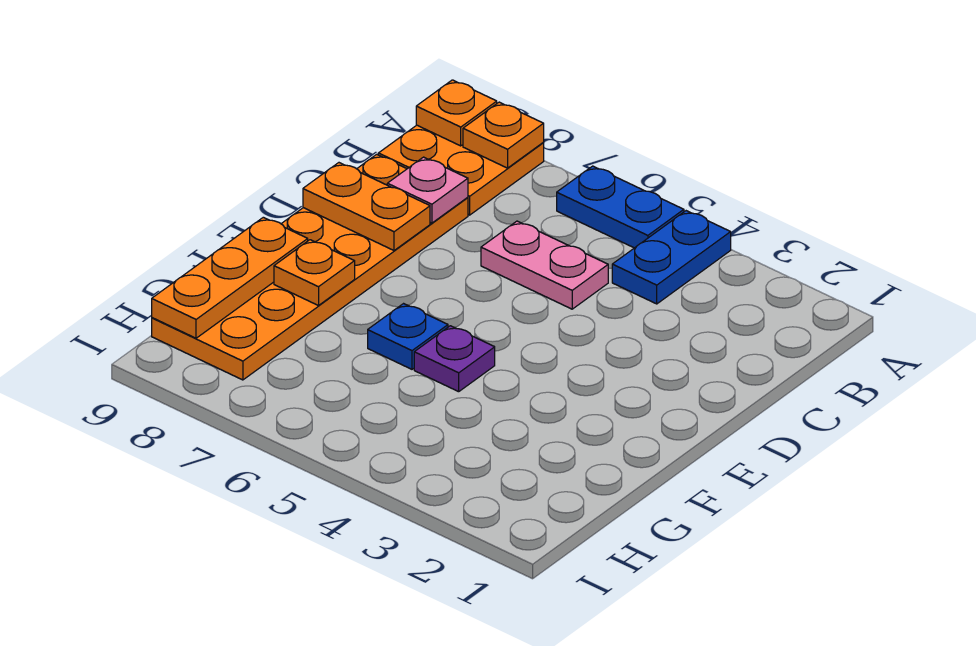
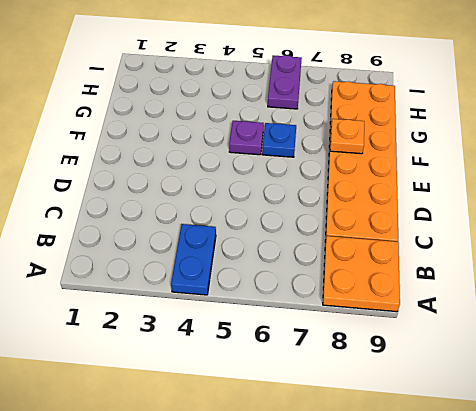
purple 1x2 plate [268,55,302,109] -> none
none -> blue 1x2 plate [557,166,684,248]
none -> pink 1x2 plate [481,221,608,309]
none -> orange 1x1 plate [463,102,544,168]

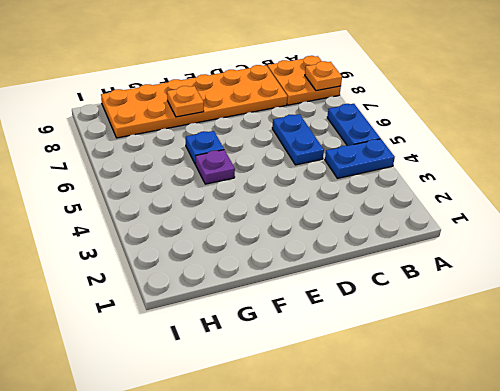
blue 1x2 plate [272,114,324,165] -> pink 1x2 plate [481,221,608,309]
none -> orange 1x1 plate [416,80,497,146]
none -> pink 1x1 plate [387,157,468,223]
none -> orange 1x2 plate [303,163,430,250]

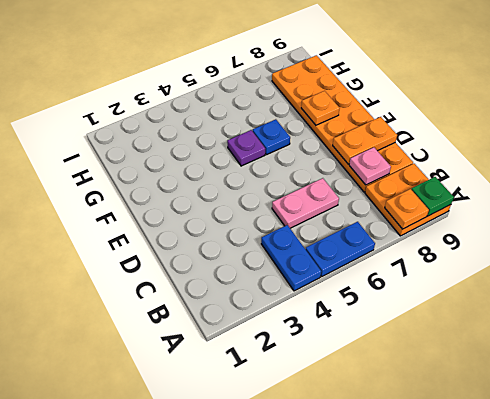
green 1x1 plate [411,177,454,216] -> orange 1x1 plate [416,80,497,146]
none -> orange 1x3 plate [152,217,308,338]

